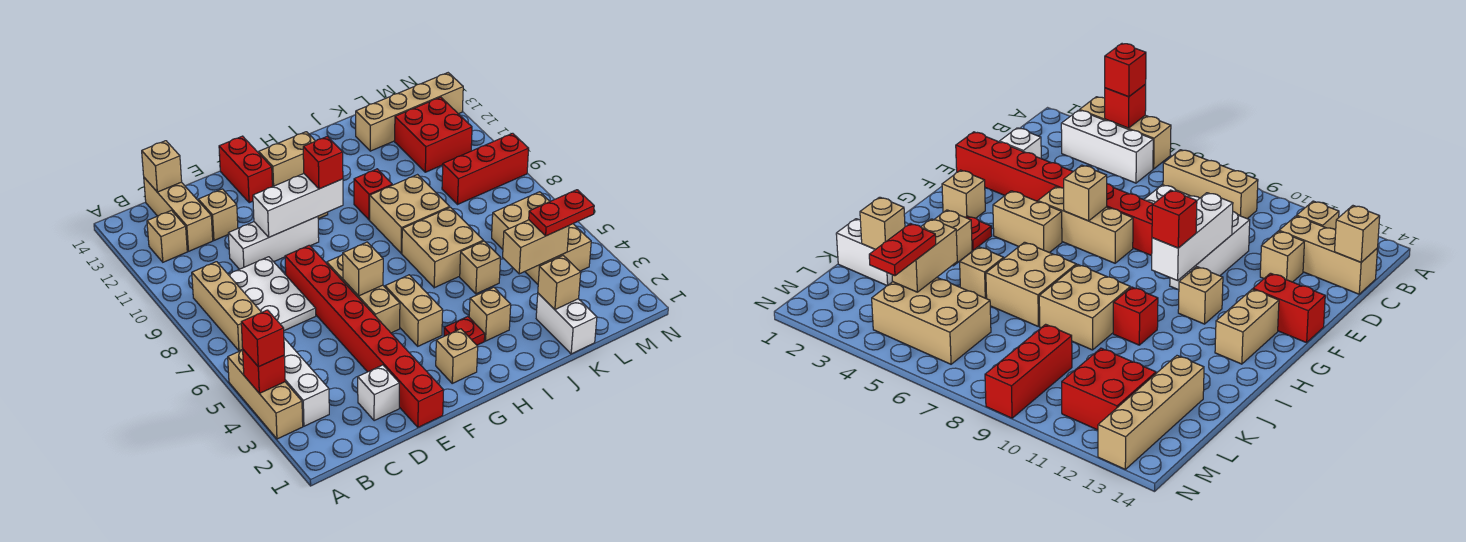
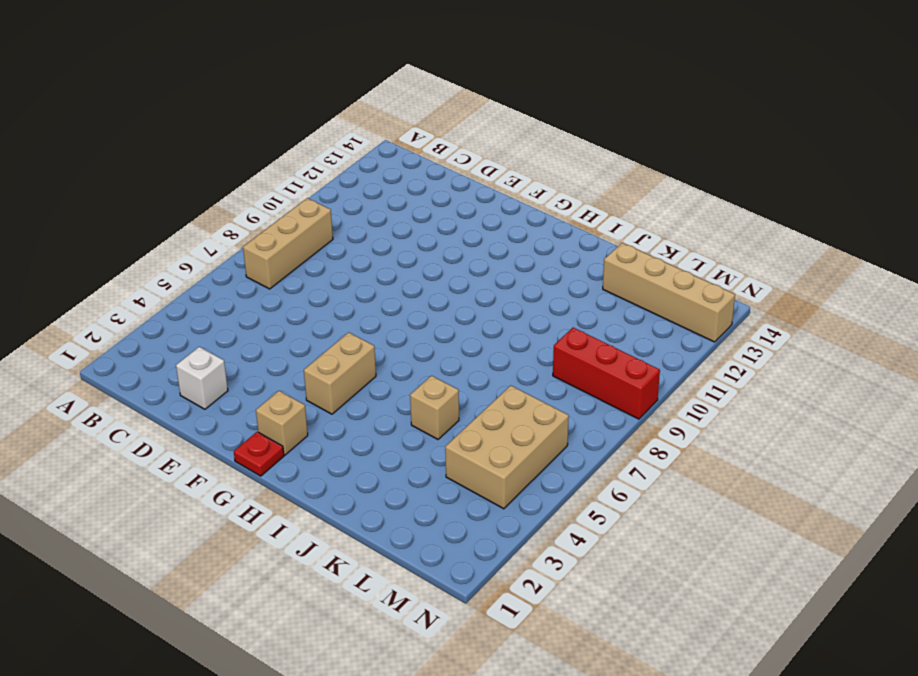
red 1x1 plate [234,432,284,476] -> red 1x1 plate moved to [444,317,485,345]
none -> tan 1x3 brick [228,350,303,439]
none -> white 1x3 brick [284,338,329,426]
none -> tan 1x1 brick [147,210,187,262]
none -> white 2x3 plate [228,257,316,331]

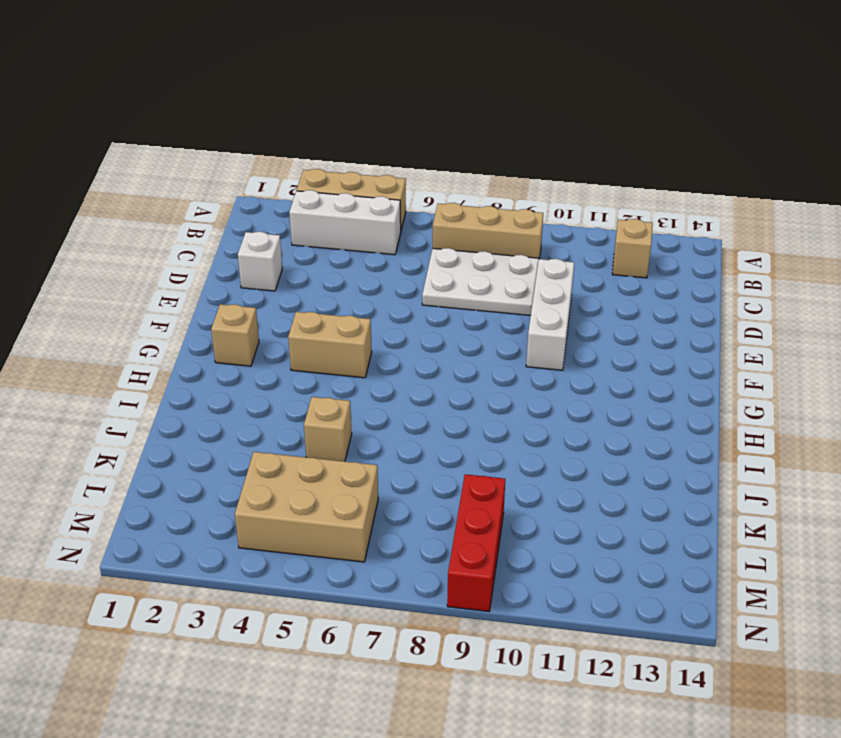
none -> tan 1x3 brick [144,178,213,251]
none -> tan 1x1 brick [198,189,238,240]
none -> red 1x8 brick [285,245,444,427]
none -> tan 1x3 brick [327,255,400,333]

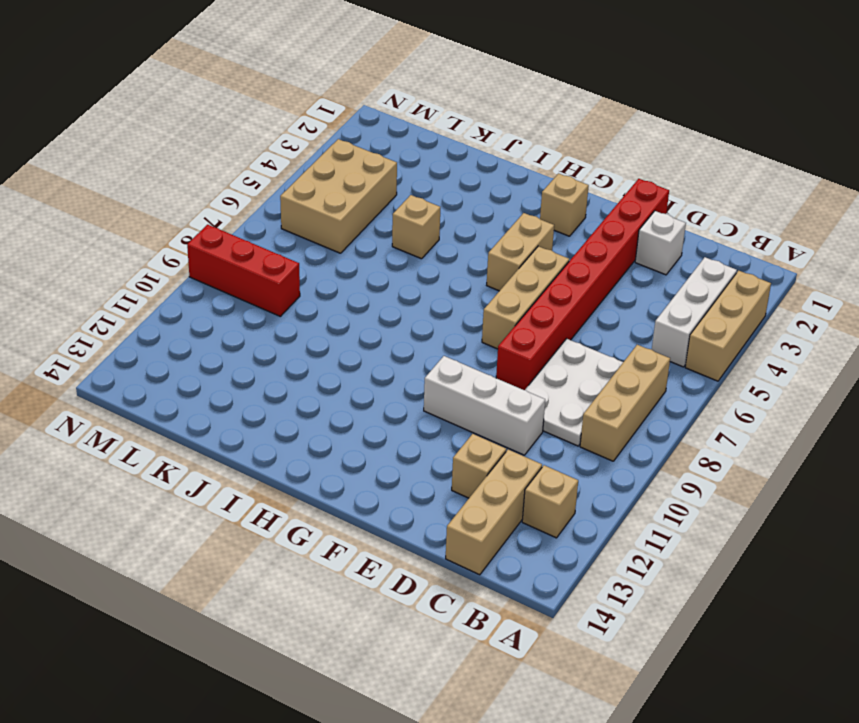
none -> red 1x2 brick [219,136,272,203]
none -> tan 1x1 brick [1178,267,1223,324]
none -> tan 1x2 brick [259,132,315,187]
none -> red 1x1 plate [444,317,485,345]

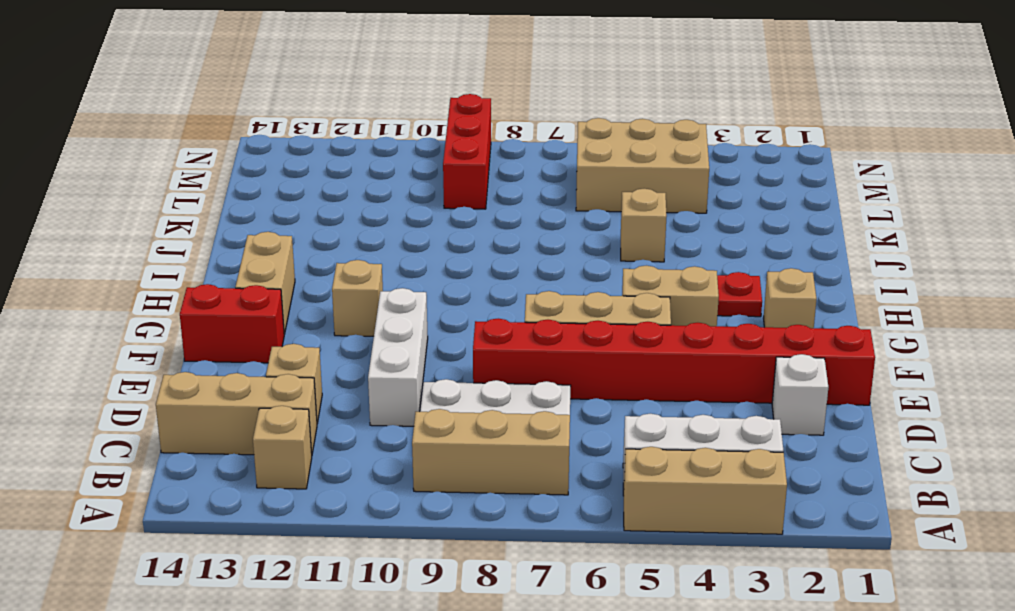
none -> tan 1x1 brick [469,287,511,341]
none -> tan 2x2 brick [402,207,483,288]
none -> tan 2x2 brick [370,175,450,253]
none -> red 1x1 brick [354,169,392,220]

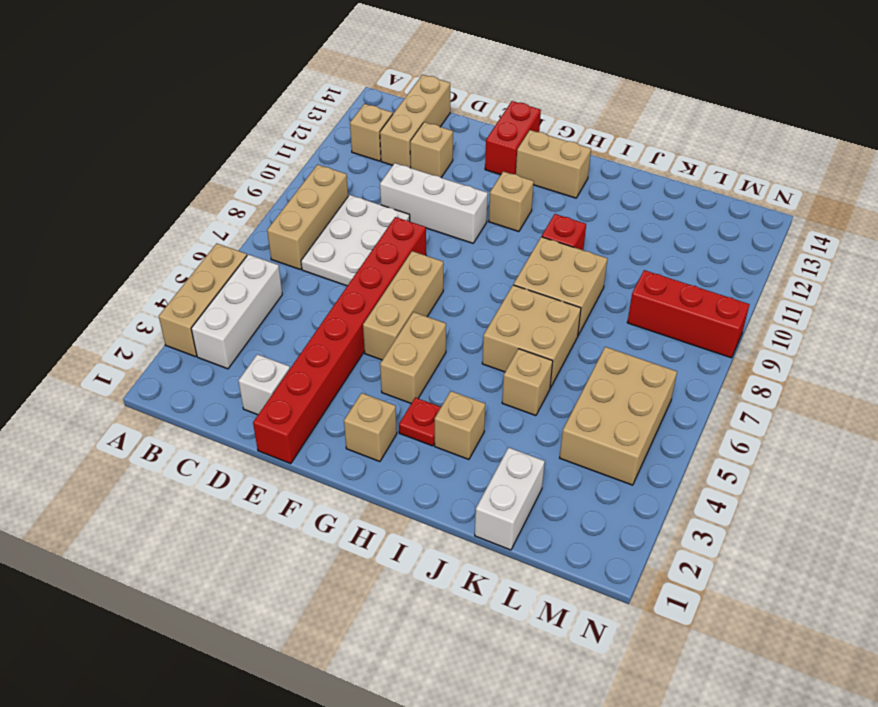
none -> tan 1x4 brick [356,73,463,151]
none -> red 2x2 brick [395,97,472,172]
none -> red 1x1 brick [243,350,285,393]
none -> tan 1x1 brick [142,141,182,192]

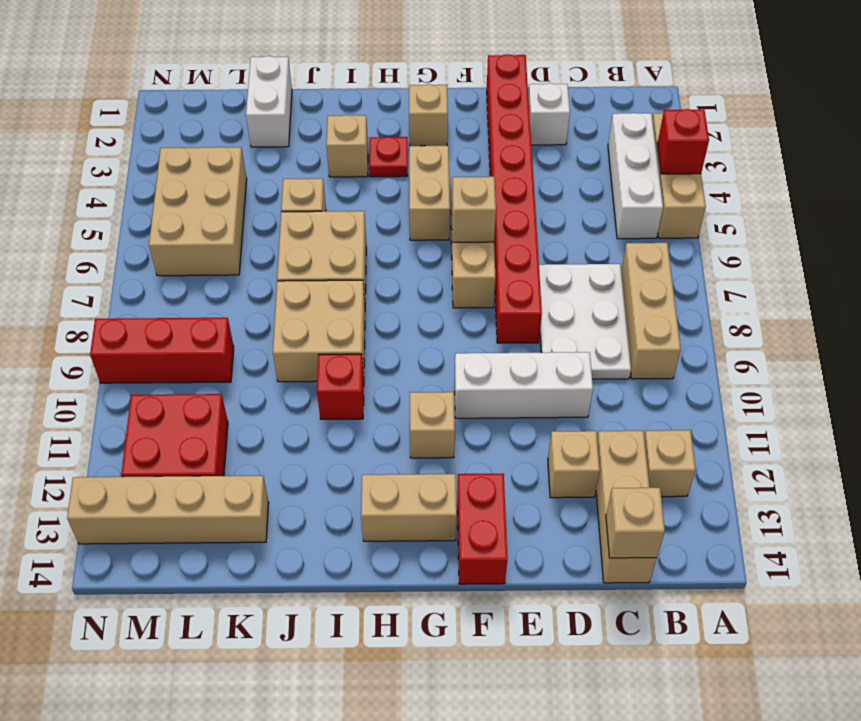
none -> white 1x3 brick [253,174,343,237]
none -> tan 1x1 brick [538,256,581,309]
none -> tan 1x2 brick [503,220,569,274]
none -> red 1x1 brick [241,310,284,367]

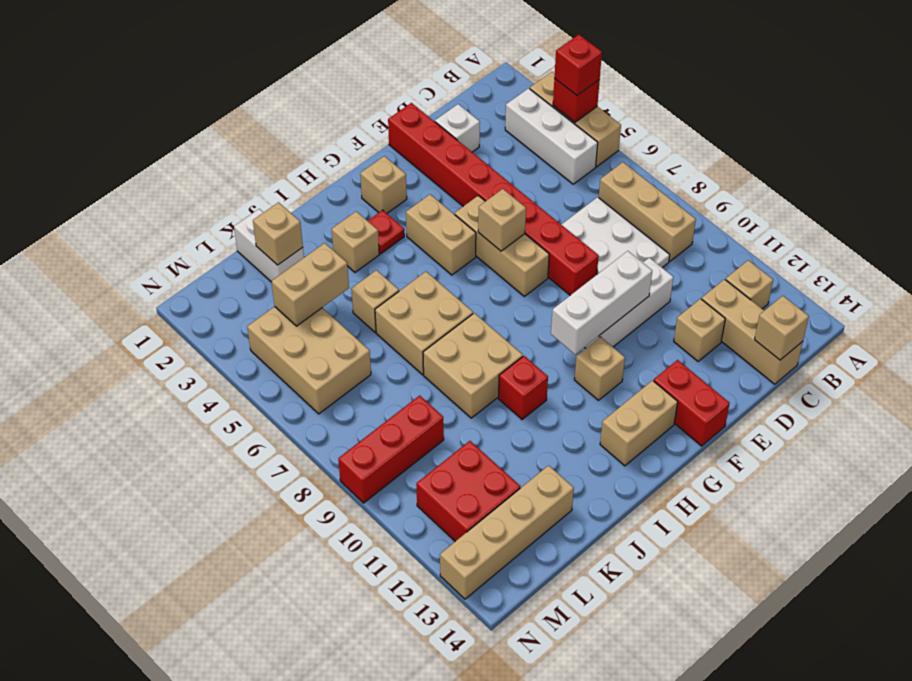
none -> red 1x1 brick [303,136,343,189]
none -> red 1x2 plate [529,190,594,236]

